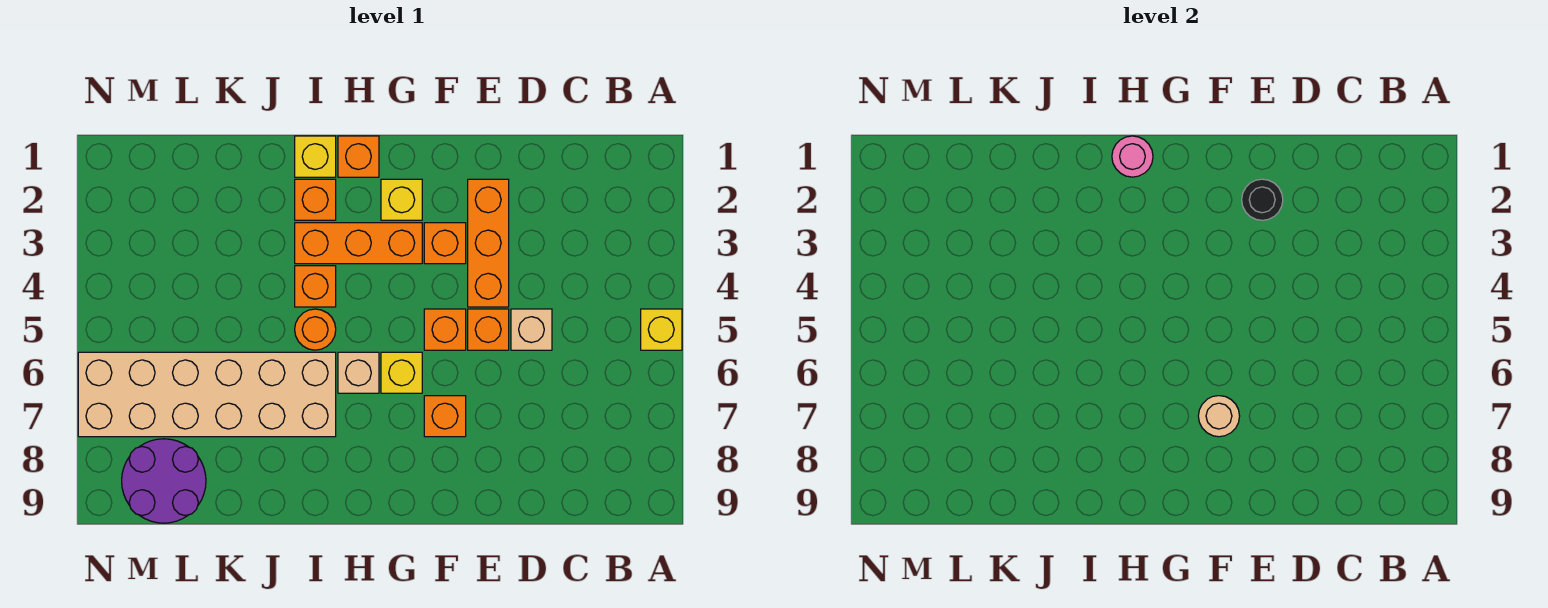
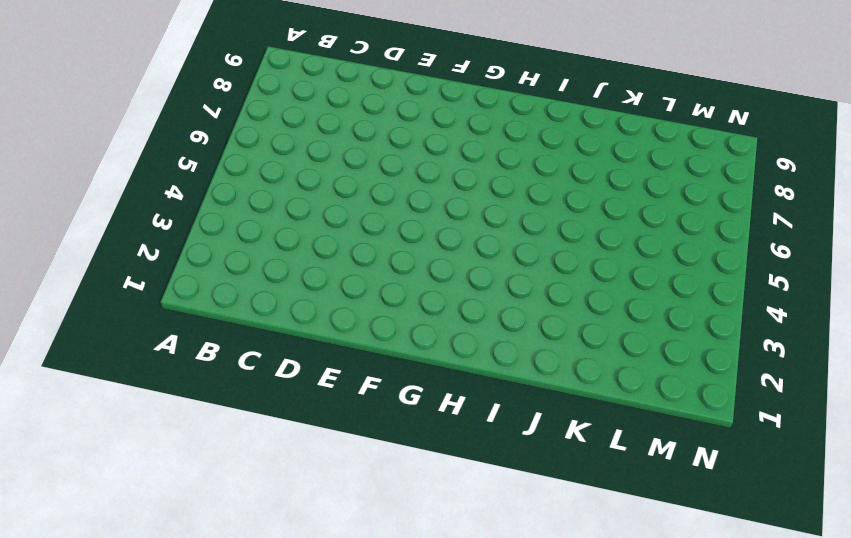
none -> yellow 1x1 brick [641,309,682,350]
none -> tan 1x1 brick [511,309,552,350]
none -> orange 1x3 brick [468,179,509,307]

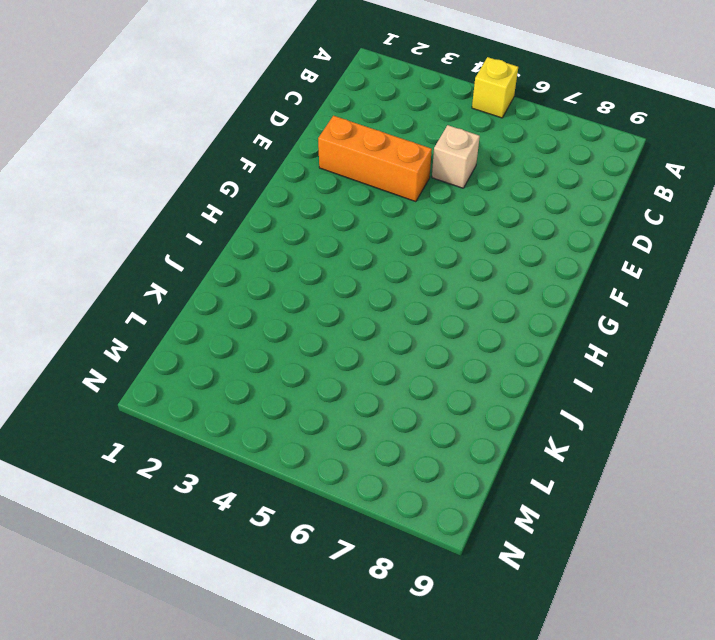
none -> orange 1x1 brick [468,309,509,350]
none -> orange 1x1 brick [424,223,466,264]
none -> orange 1x1 brick [424,309,466,350]

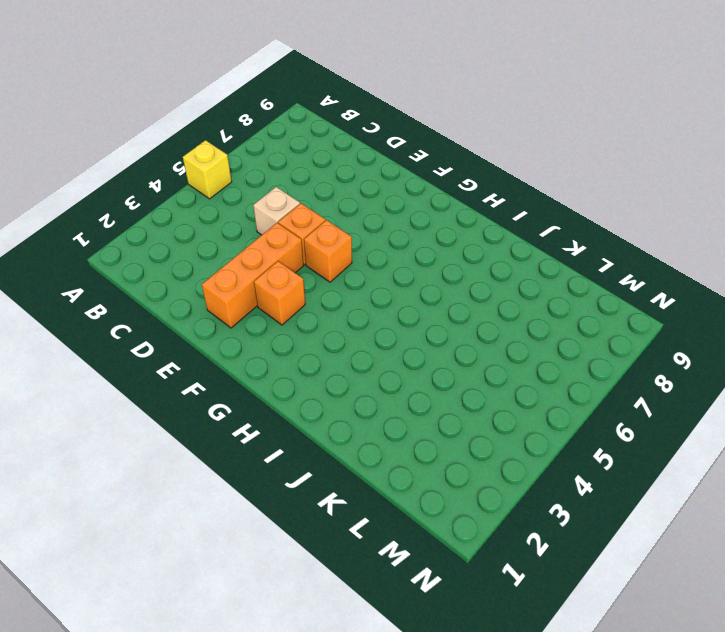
none -> orange 1x1 brick [424,396,466,437]
none -> yellow 1x1 brick [381,179,422,220]
none -> orange 1x3 brick [295,223,422,264]

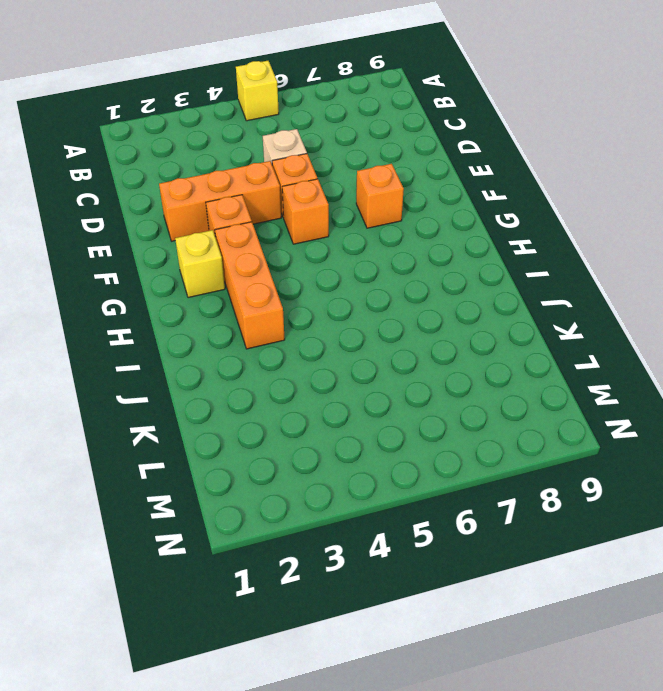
none -> yellow 1x1 brick [381,352,422,393]
none -> orange 1x1 brick [338,136,379,177]
none -> tan 1x1 brick [338,352,379,393]

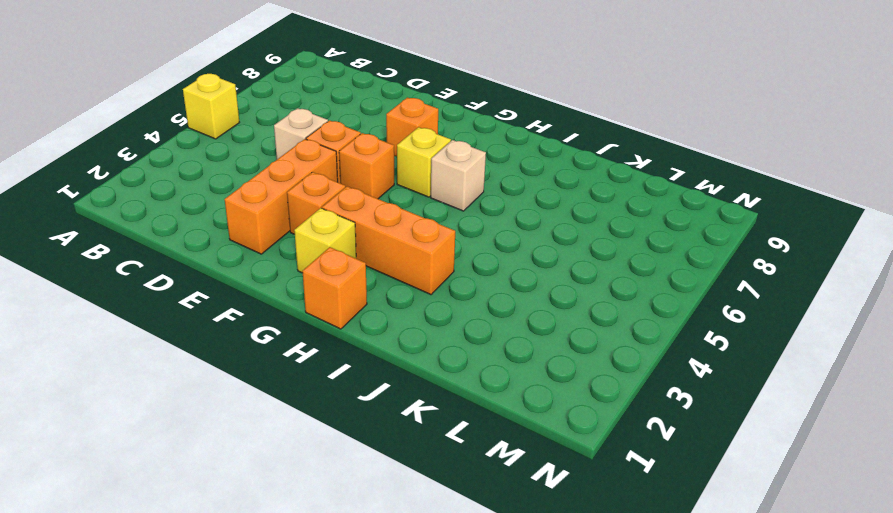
none -> yellow 1x1 brick [295,136,336,177]
none -> orange 1x1 brick [295,179,336,220]
none -> orange 1x1 brick [295,266,336,307]

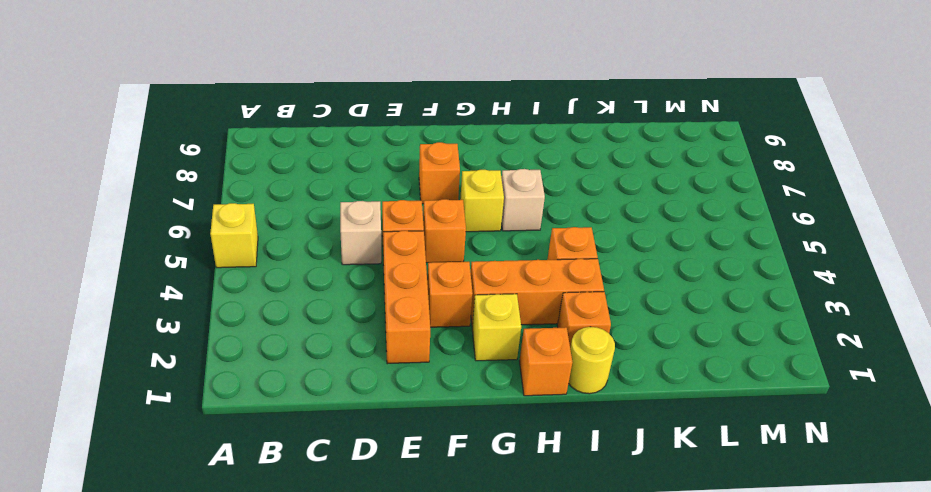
yellow 1x1 round brick [569,327,615,394] -> yellow 1x1 brick [295,136,336,177]
none -> orange 1x1 round brick [295,309,336,350]
none -> tan 2x6 brick [78,352,336,437]
none -> purple 2x2 round brick [122,439,206,523]

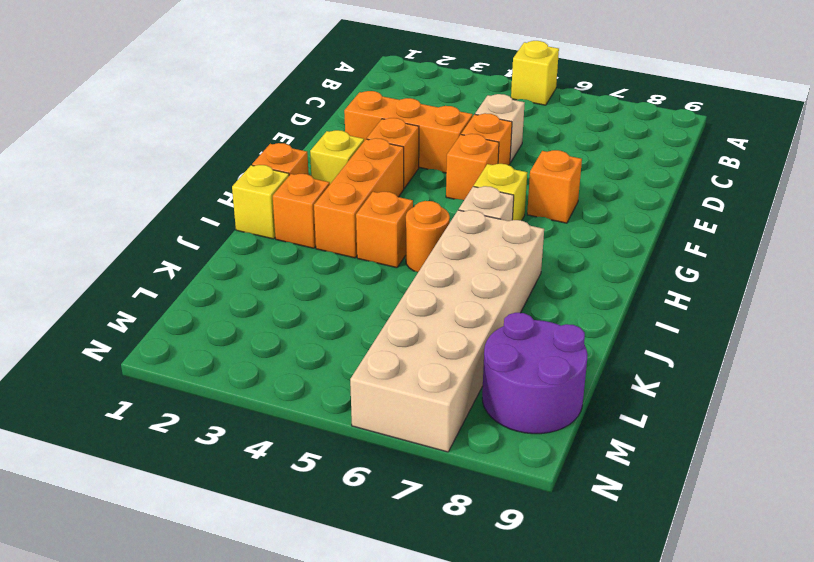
none -> black 1x1 round brick [1242,179,1283,220]
none -> tan 1x1 round brick [1198,396,1240,437]
none -> pink 1x1 round brick [1112,136,1153,177]

